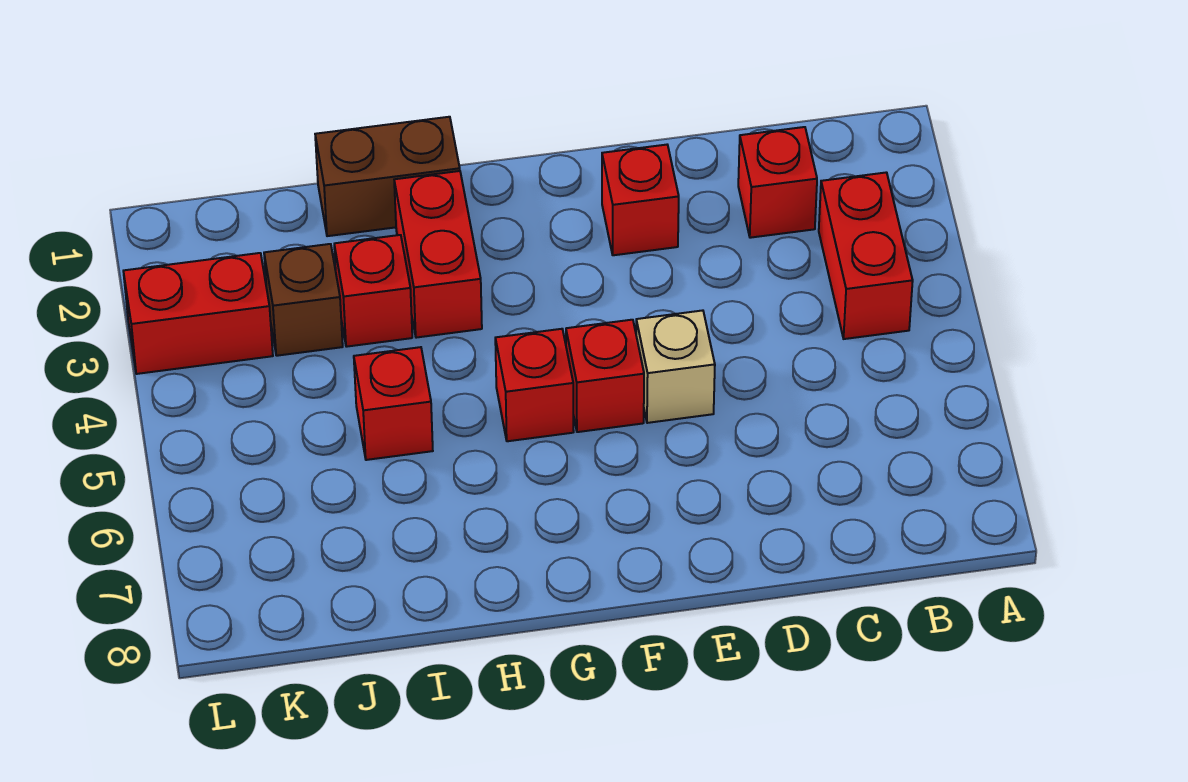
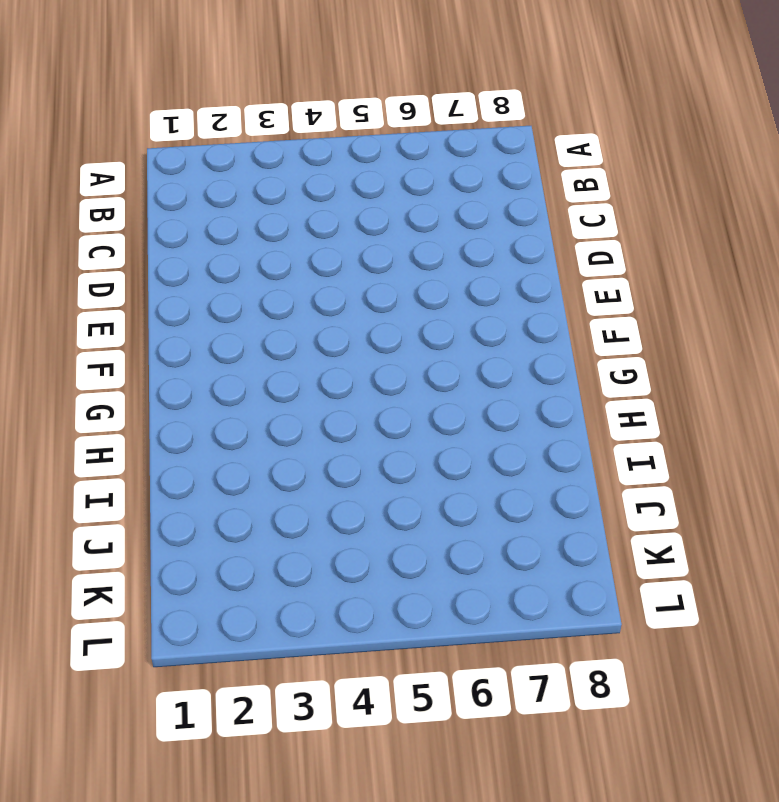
none -> red 1x2 brick [819,172,913,339]
none -> red 1x1 brick [738,127,817,238]
none -> red 1x1 brick [602,145,679,255]

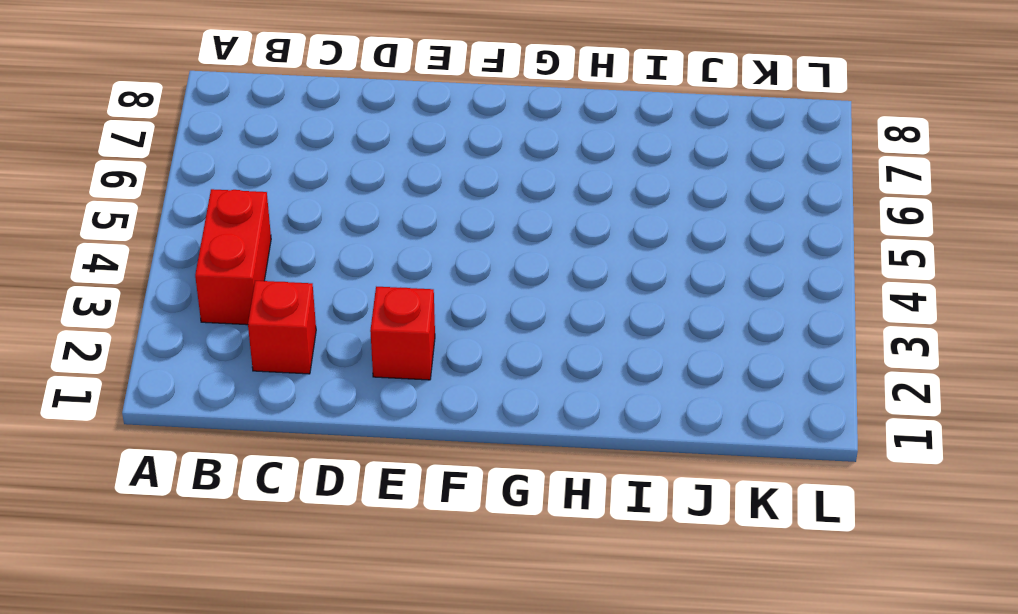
none -> tan 1x1 brick [636,310,715,423]
none -> red 1x1 brick [566,320,644,432]
none -> red 1x1 brick [495,329,574,441]

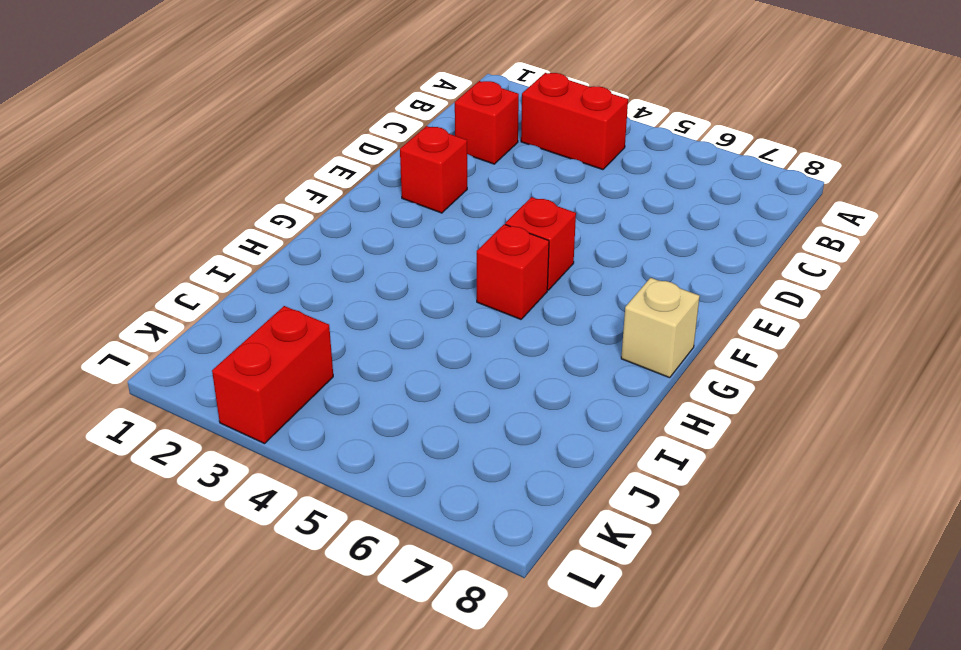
tan 1x1 brick [621,278,700,378] -> tan 1x1 brick moved to [636,310,715,423]
none -> brown 1x2 brick [315,117,460,236]
none -> red 1x2 brick [394,171,482,338]
none -> red 1x1 brick [334,235,412,347]

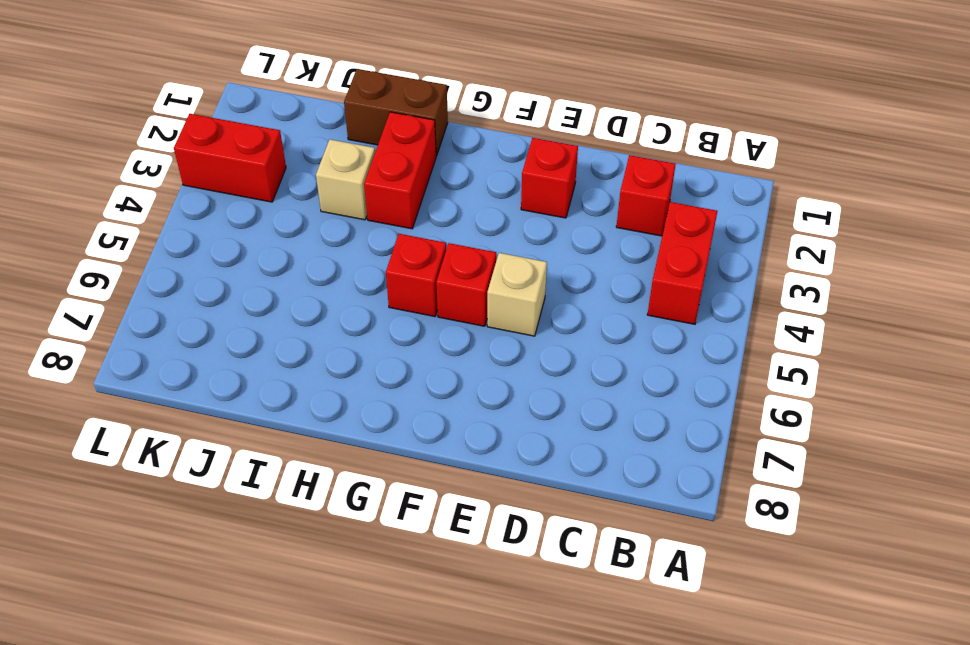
tan 1x1 brick [316,140,375,220] -> red 1x1 brick [334,235,412,347]
none -> red 1x1 brick [354,347,433,460]
none -> brown 1x1 brick [264,244,343,356]

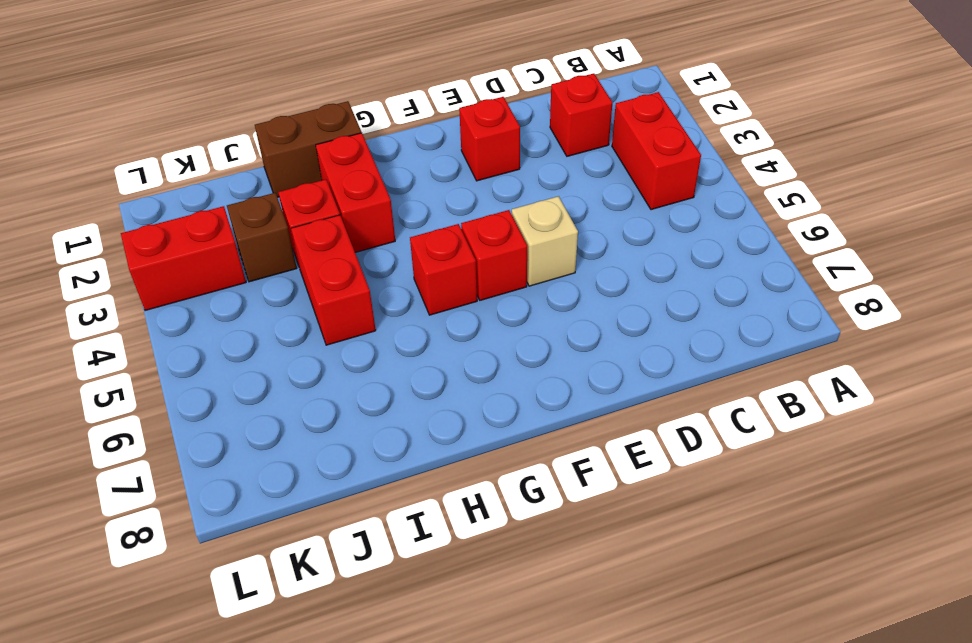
red 1x2 brick [291,215,376,345] -> red 1x1 brick [354,347,433,460]

